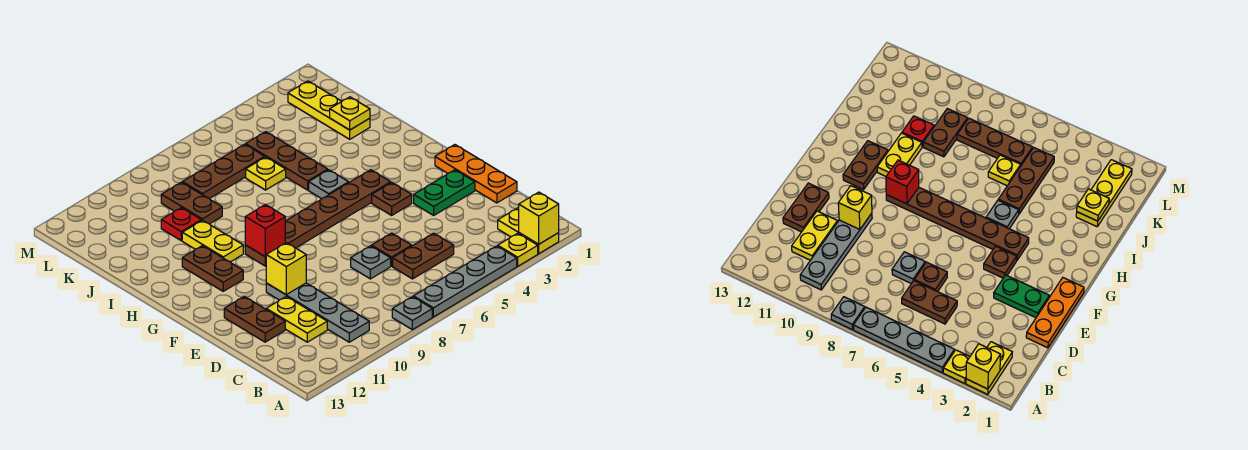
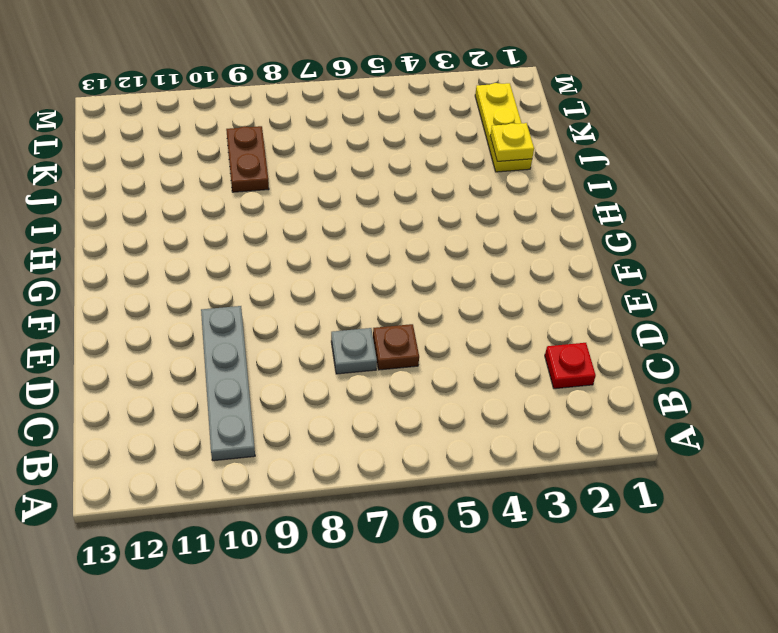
red 1x1 plate [545,343,596,389] -> red 1x1 plate moved to [161,208,201,241]
none -> yellow 1x2 plate [498,208,559,254]
none -> yellow 1x1 plate [498,233,538,266]
none -> grey 1x4 plate [413,246,517,317]

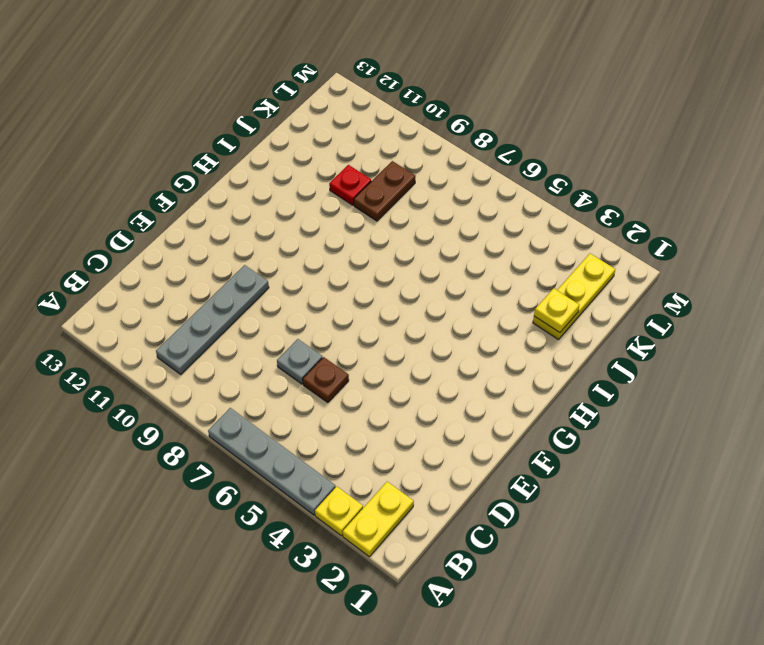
none -> grey 1x1 plate [392,297,432,330]
none -> brown 1x2 plate [393,233,454,279]
none -> yellow 1x2 plate [266,296,327,342]

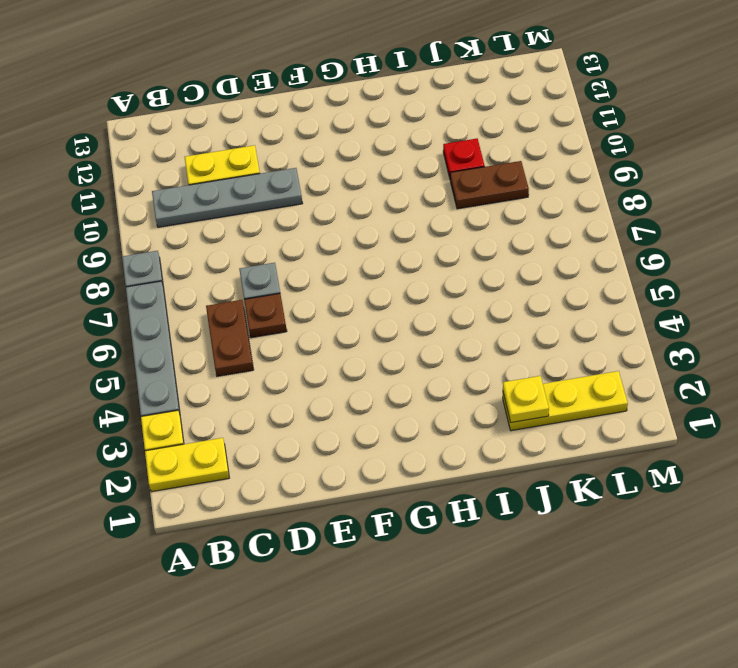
none -> orange 1x3 plate [435,145,517,203]
none -> brown 1x2 plate [224,296,285,342]
none -> green 1x2 plate [414,170,475,215]

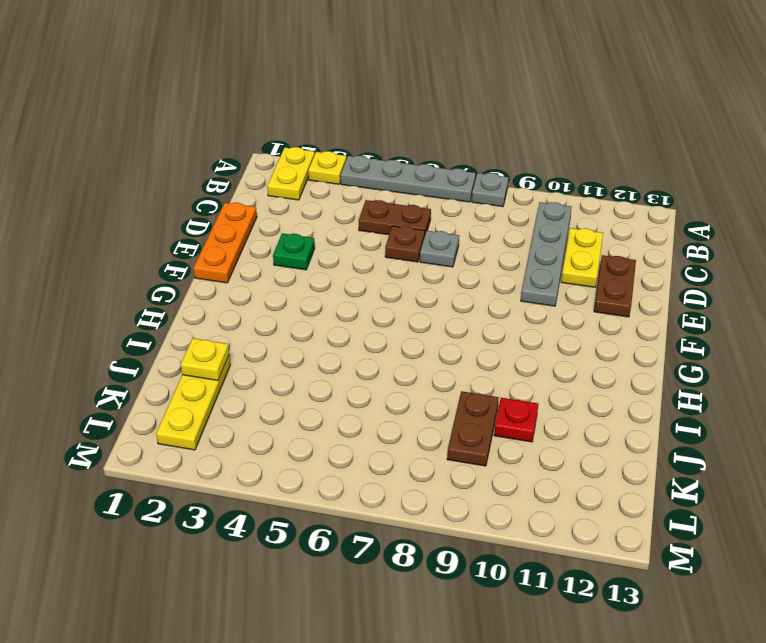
green 1x1 plate [273,233,315,270] -> green 1x2 plate [414,170,475,215]
none -> brown 1x1 plate [372,183,412,215]
none -> brown 1x6 plate [245,170,391,266]
none -> brown 1x2 plate [182,246,243,291]

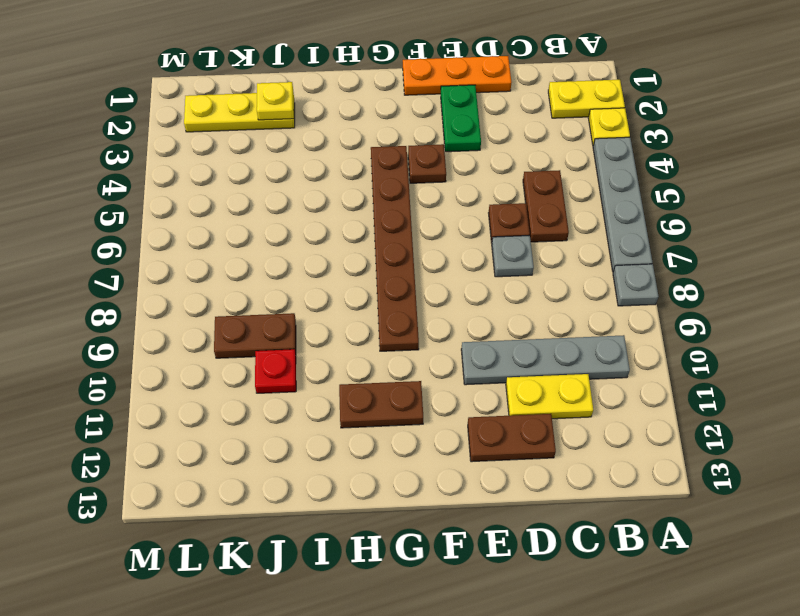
none -> grey 1x1 plate [309,170,349,199]
none -> yellow 1x2 plate [182,220,243,262]
none -> brown 1x3 plate [246,132,328,190]

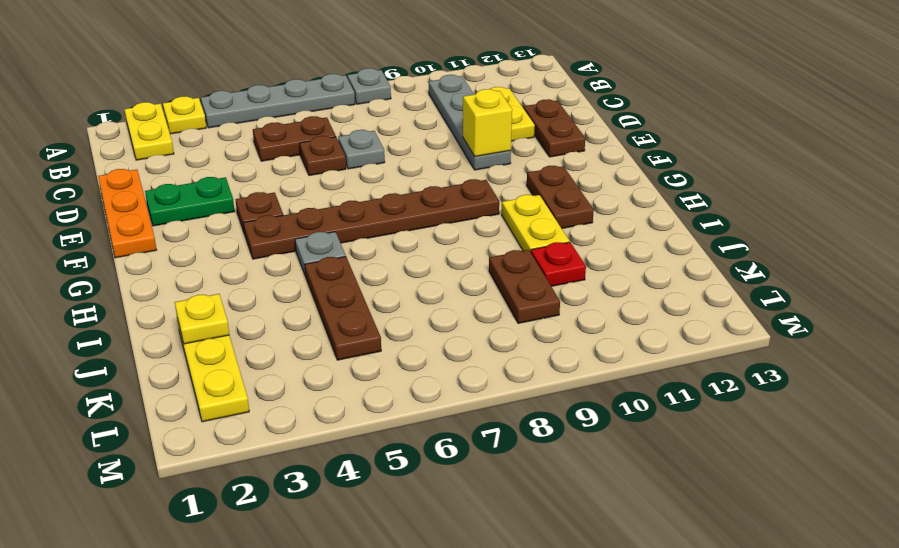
none -> yellow 1x1 plate [246,157,286,190]
none -> brown 1x3 plate [182,144,265,199]
none -> yellow 1x1 brick [519,192,559,244]

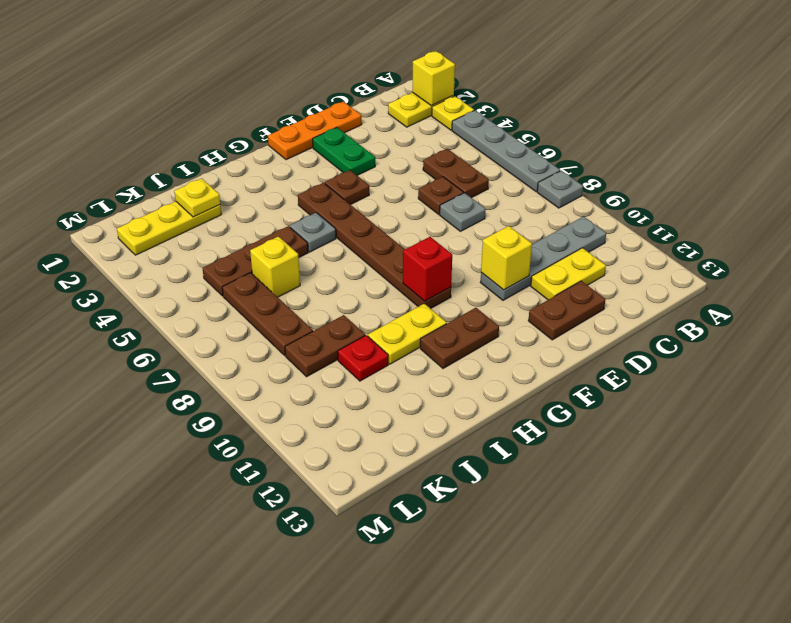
yellow 1x1 brick [250,236,300,297] -> yellow 1x1 plate [246,157,286,190]

